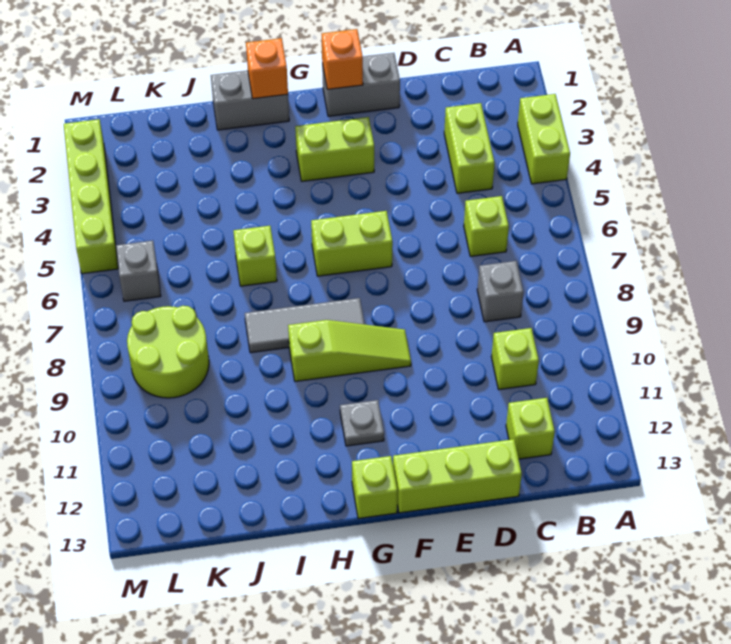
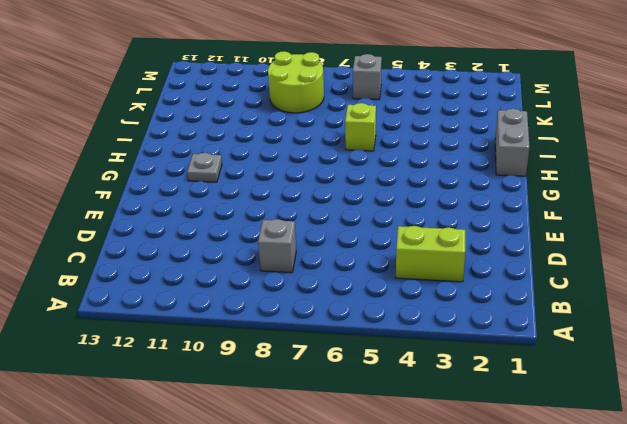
none -> lime 1x2 brick [518,94,570,184]
none -> lime 1x1 brick [464,196,509,256]
none -> lime 1x1 brick [491,328,539,389]

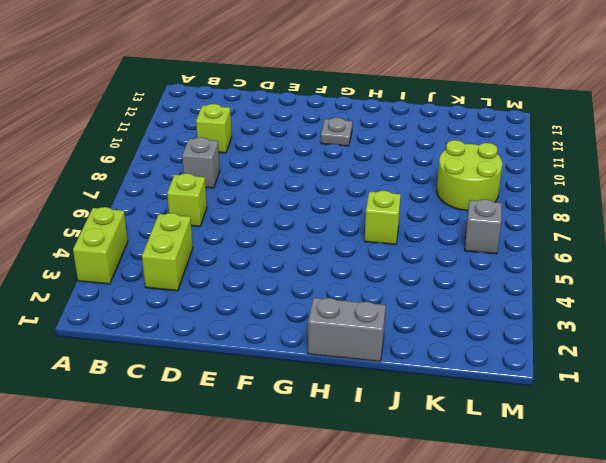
none -> lime 1x1 brick [506,398,555,459]
none -> lime 1x3 brick [393,439,522,513]
none -> grey 1x2 brick [322,53,400,116]

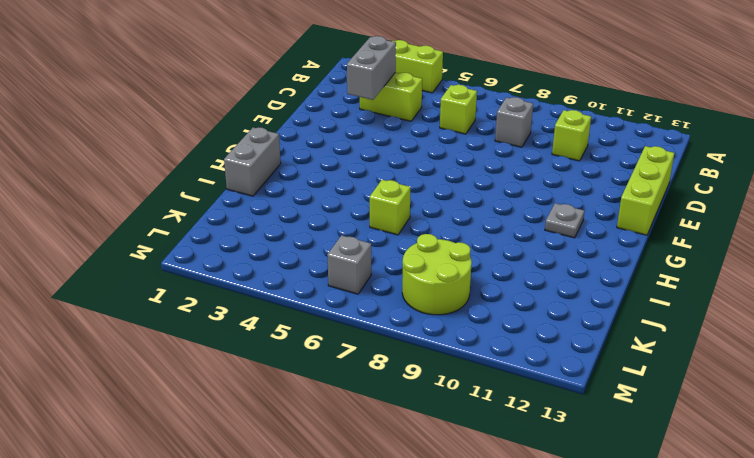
grey 1x2 brick [347,36,396,100] -> grey 1x2 brick moved to [322,53,400,116]
none -> lime 1x1 brick [506,398,555,459]
none -> lime 1x2 brick [295,117,374,181]
none -> lime 1x2 brick [311,211,393,276]

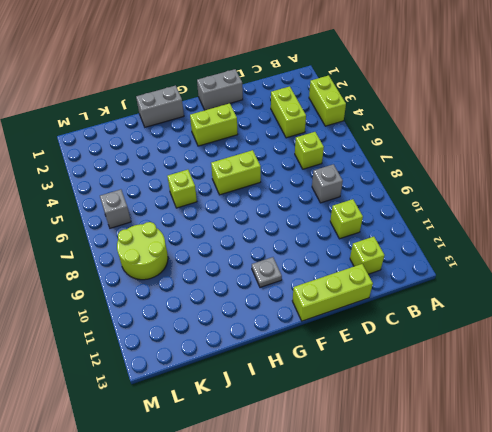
none -> lime 1x3 slope [288,320,411,381]
none -> grey 1x3 tile [245,298,365,353]
none -> lime 1x1 brick [352,456,398,519]

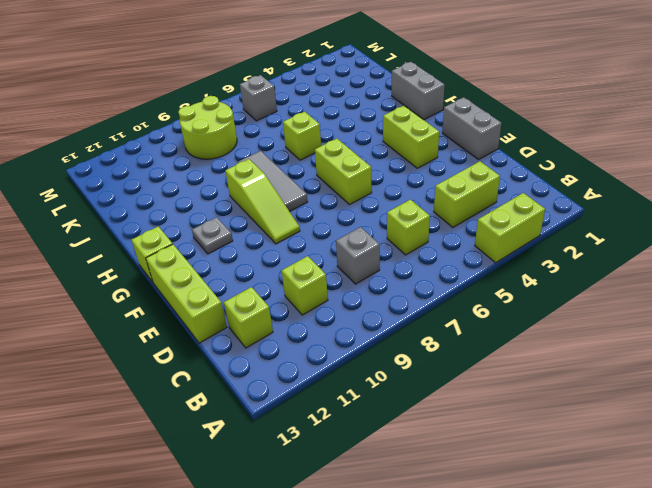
none -> lime 1x4 brick [64,119,118,274]
none -> orange 1x1 brick [322,29,363,89]
none -> orange 1x1 brick [246,38,288,99]

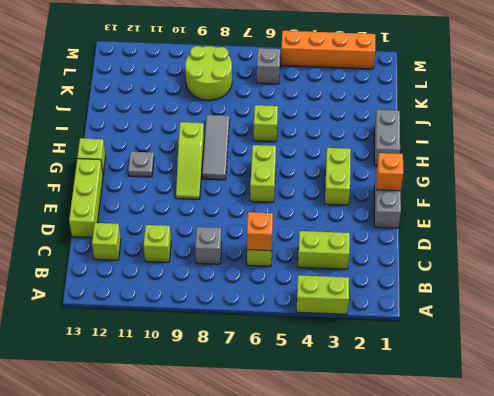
orange 1x1 brick [247,212,273,251] -> orange 1x1 brick moved to [246,38,288,99]
orange 1x4 brick [281,31,375,69] -> lime 1x4 brick [64,119,118,274]

